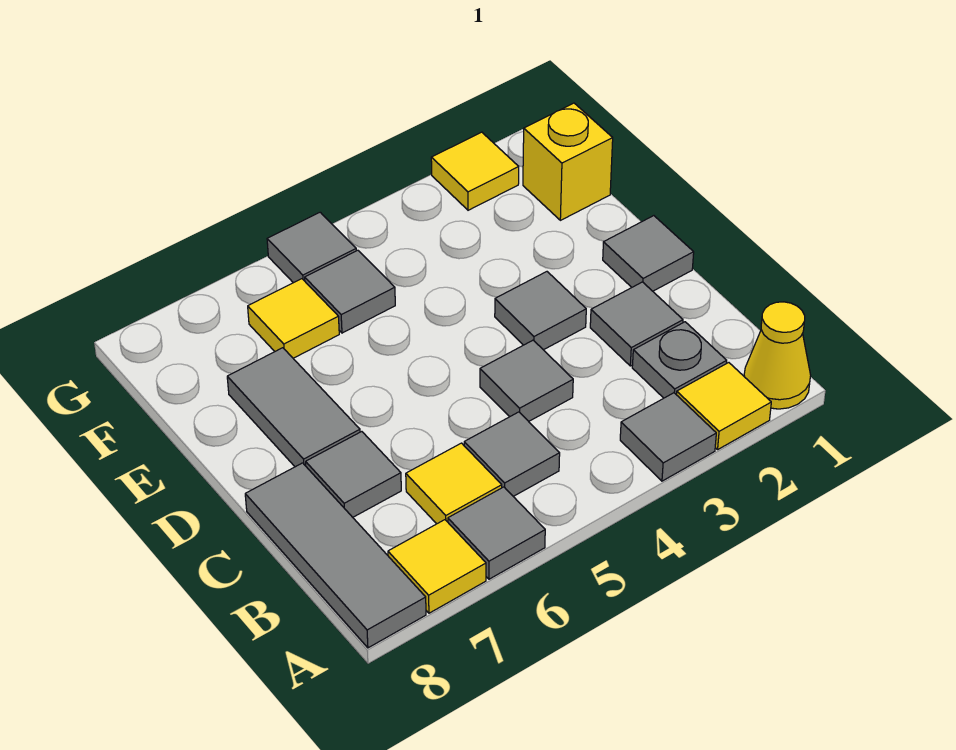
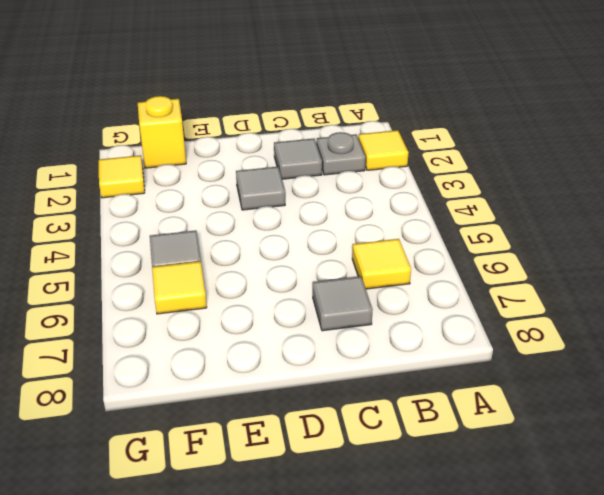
none -> yellow 1x1 cone [744,302,811,409]
none -> grey 1x1 tile [620,393,716,481]
none -> grey 1x1 tile [448,487,545,579]

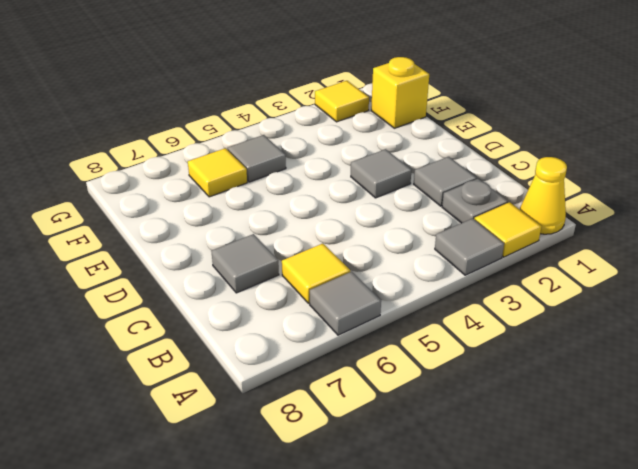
none -> yellow 1x1 tile [388,520,486,613]
none -> grey 1x3 tile [245,463,426,648]
none -> grey 1x1 tile [464,412,560,496]

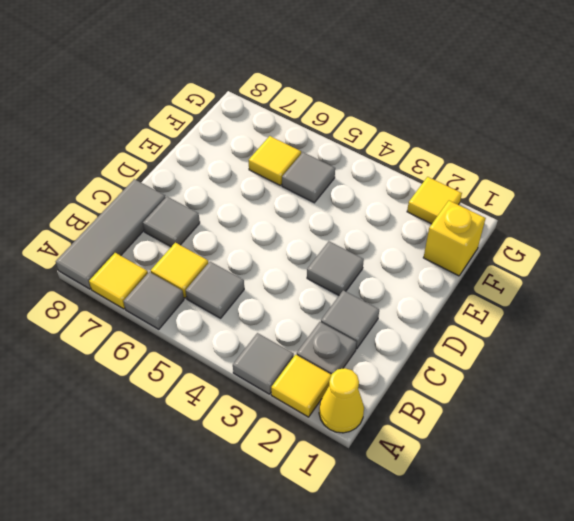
none -> grey 1x1 tile [480,340,573,421]
none -> grey 1x1 tile [603,216,694,291]
none -> grey 1x2 tile [227,348,360,467]

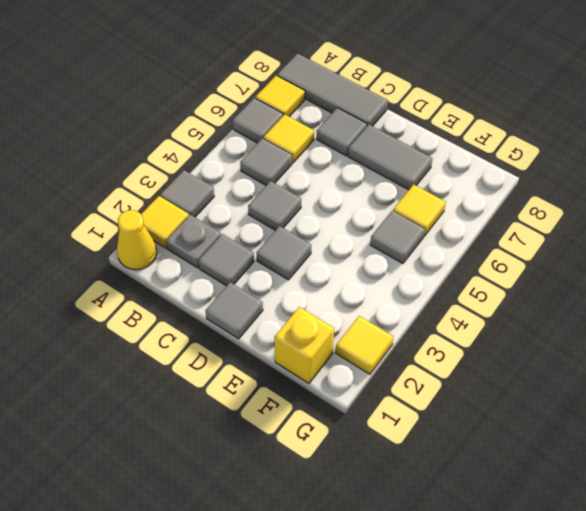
none -> grey 1x1 tile [267,212,356,283]

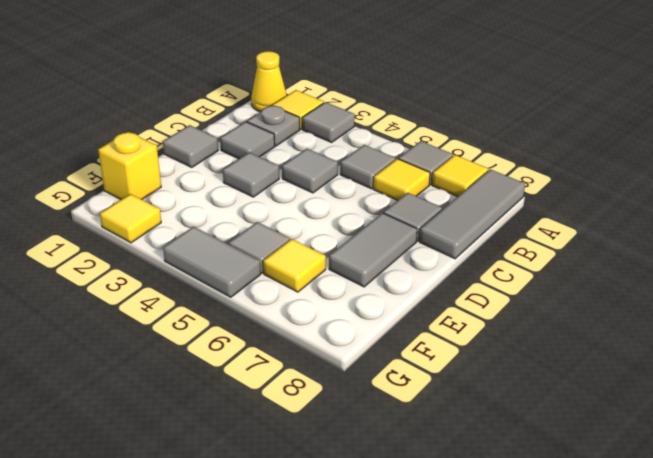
grey 1x2 tile [163,227,261,297] -> grey 1x1 tile [267,212,356,283]

